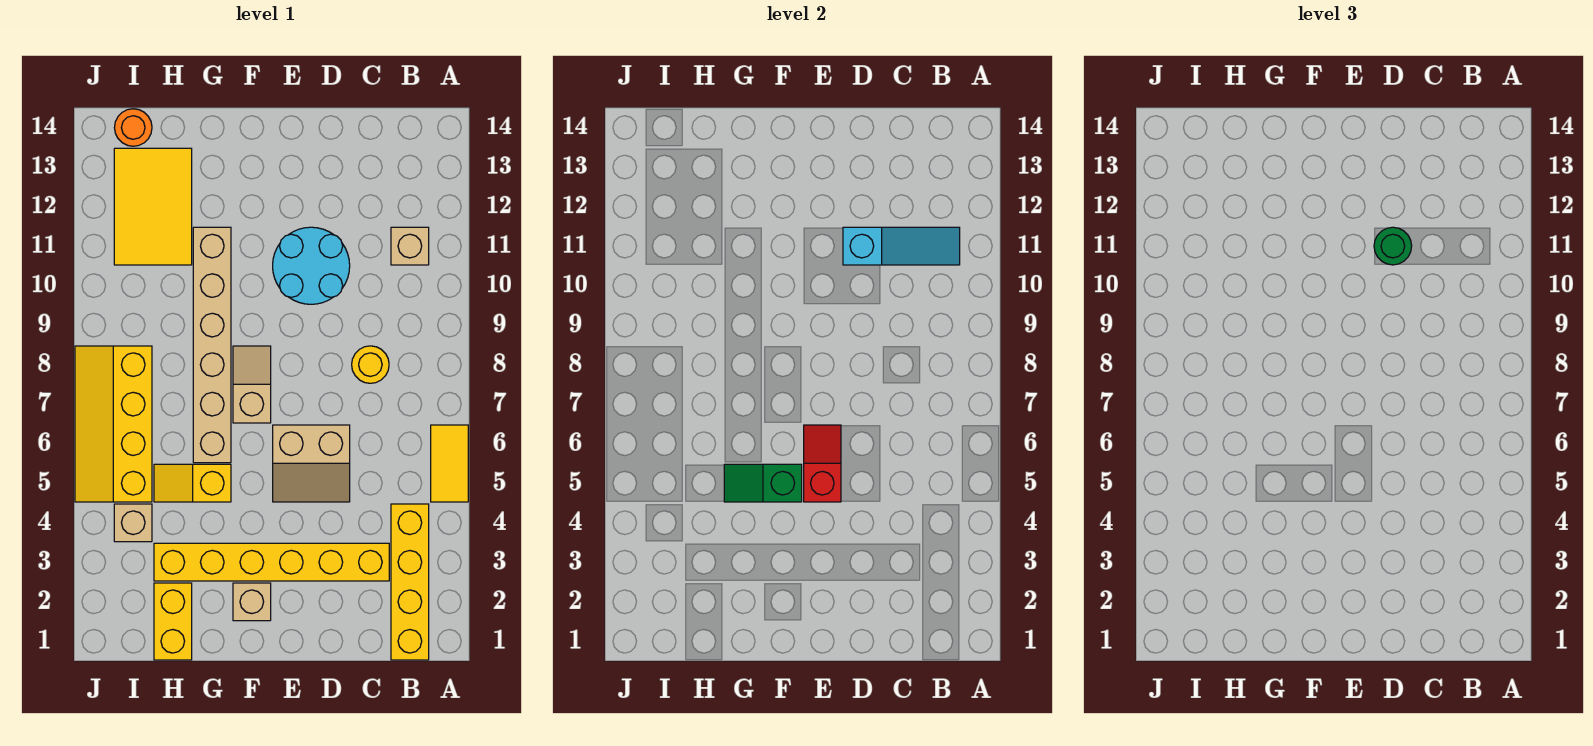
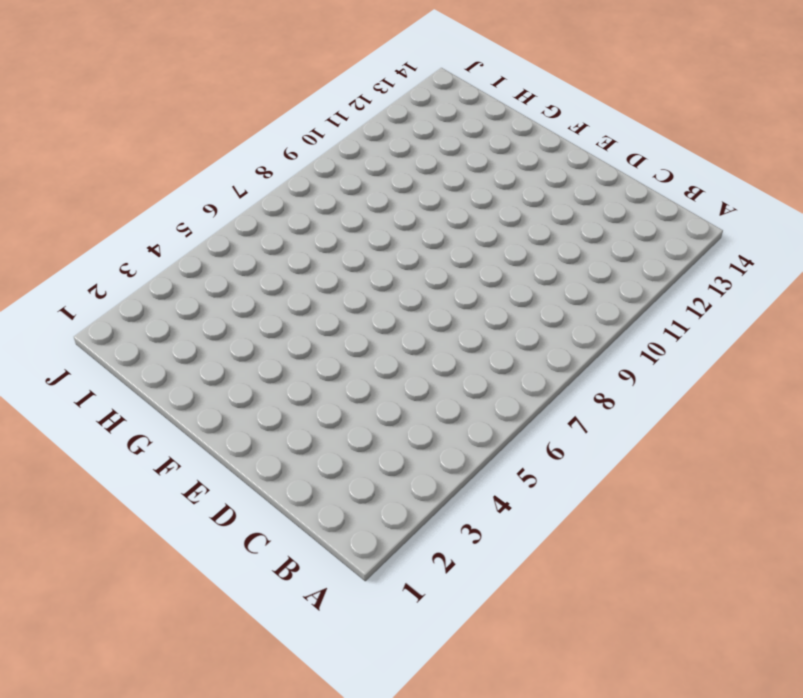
none -> yellow 1x2 tile [431,425,468,502]
none -> yellow 1x4 brick [391,504,429,660]
none -> tan 1x1 brick [391,227,429,265]

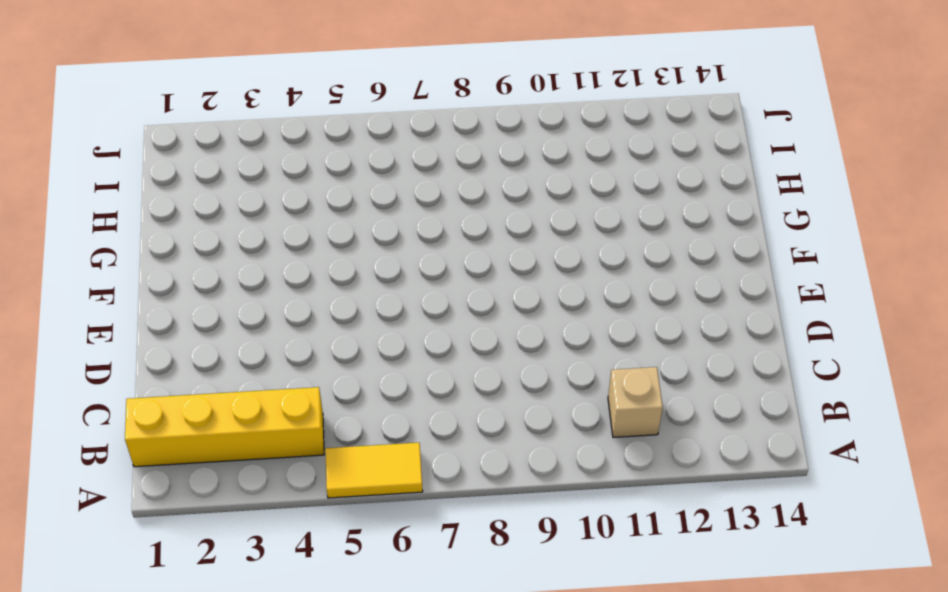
none -> yellow 1x6 brick [154,543,389,581]
none -> yellow 1x1 round brick [352,346,389,383]
none -> tan 2x2 slope [273,425,350,502]

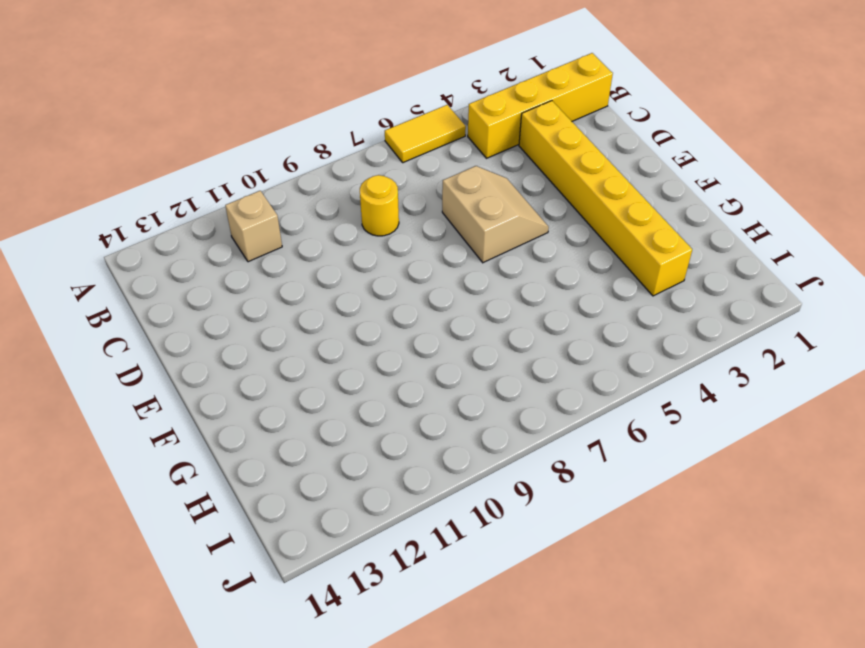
none -> cyan 2x2 round brick [273,227,350,304]
none -> tan 1x1 brick [233,583,271,621]
none -> tan 1x2 slope [233,346,271,423]

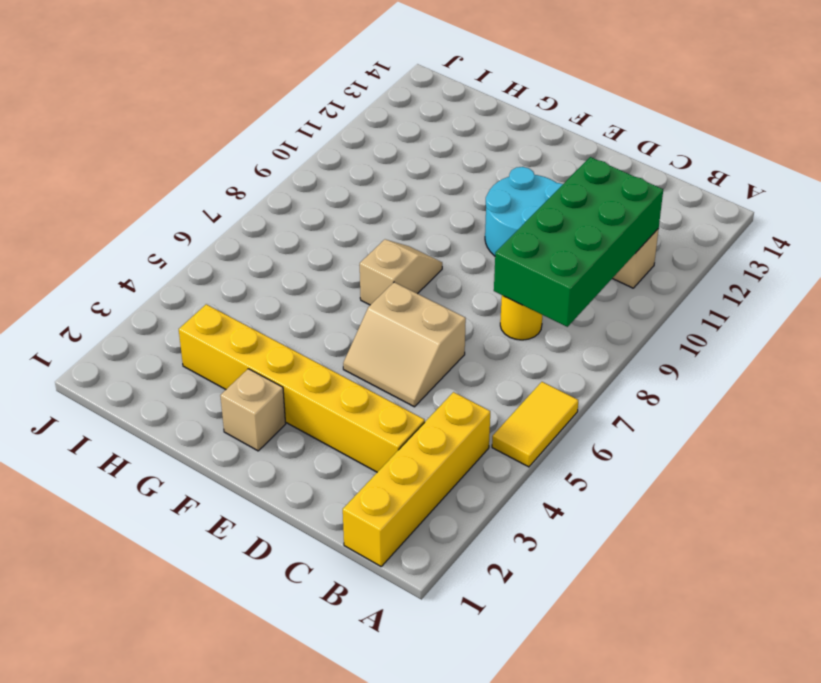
green 2x4 brick [494,157,663,327] -> cyan 1x3 slope [843,227,960,265]
none -> yellow 1x2 slope [154,464,231,502]
none -> tan 1x6 brick [193,227,231,463]
none -> yellow 1x2 brick [154,583,192,660]

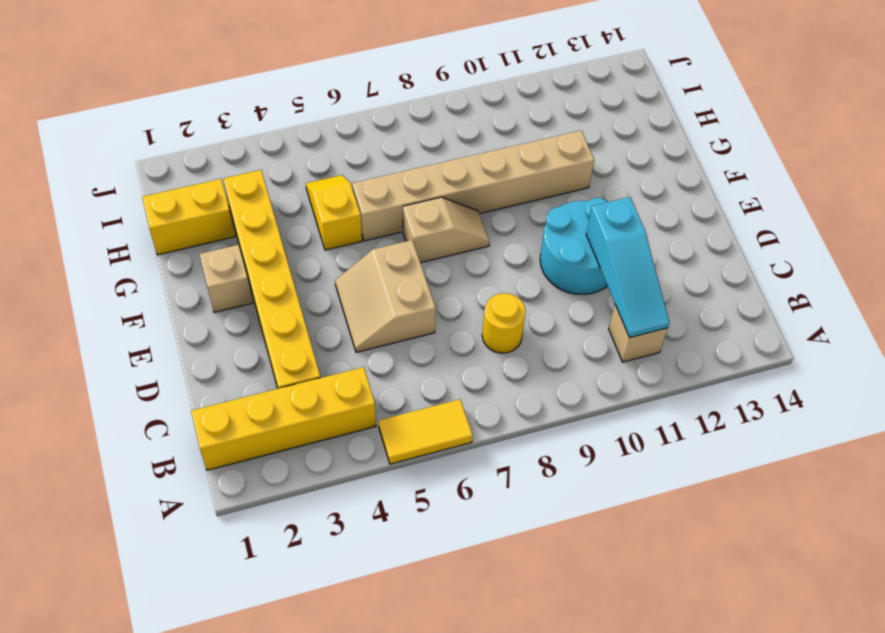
none -> yellow 2x3 tile [114,148,192,265]
none -> tan 1x1 brick [114,504,152,542]
none -> yellow 2x4 slope [75,346,152,502]

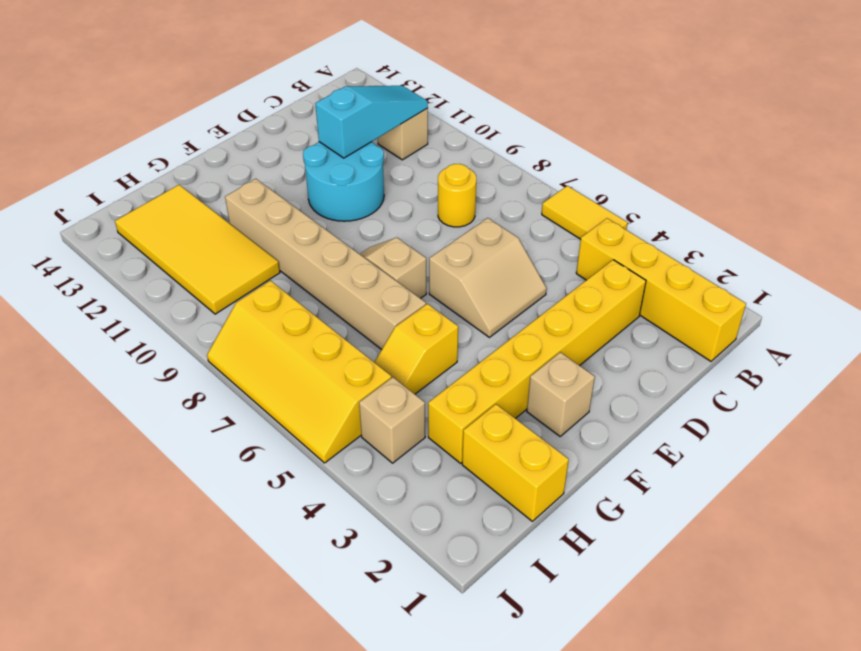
yellow 2x4 tile [115,185,280,314] -> yellow 2x3 tile [114,148,192,265]
none -> orange 1x1 round brick [114,109,152,146]
none -> red 1x2 slope [804,425,841,502]
none -> green 1x2 slope [724,464,802,502]

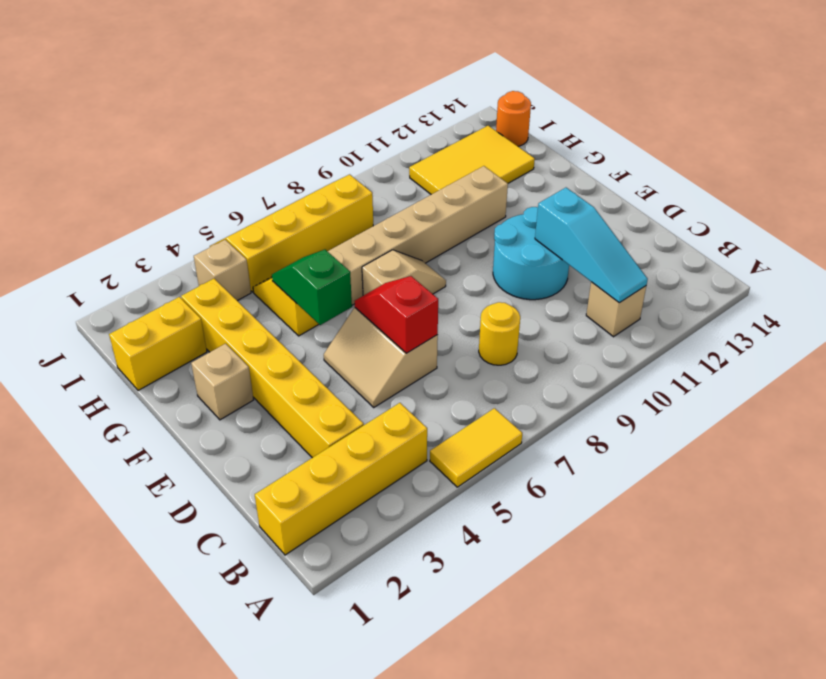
red 1x2 slope [355,276,438,353] -> red 1x2 slope turned to [804,425,841,502]
none -> green 1x1 round brick [1374,227,1412,265]

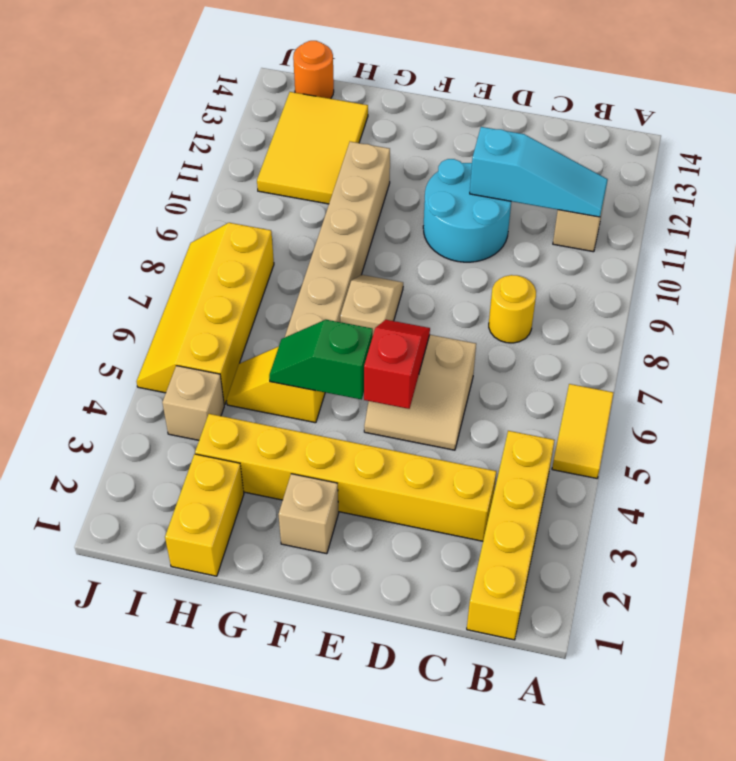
none -> green 1x1 round brick [1374,227,1412,265]

